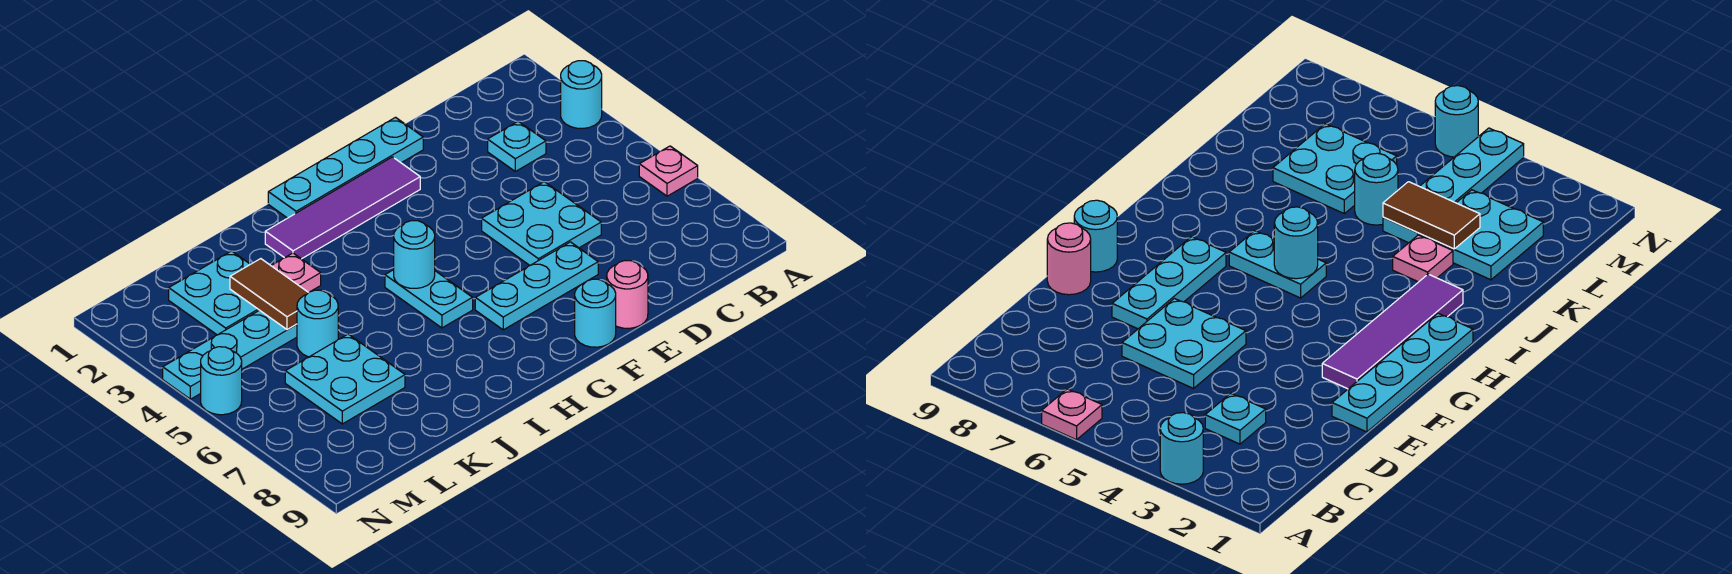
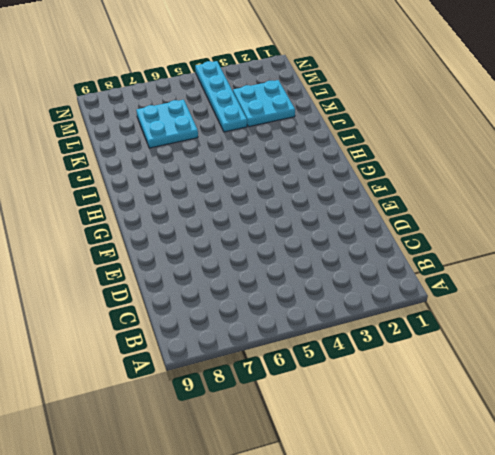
none -> cyan 1x1 round brick [561,61,602,129]
none -> pink 1x1 plate [639,146,698,196]
none -> cyan 1x1 plate [488,121,546,171]

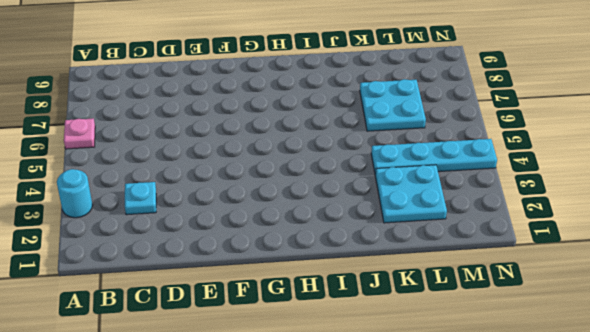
none -> cyan 2x2 plate [482,182,601,265]
none -> cyan 1x4 plate [268,117,423,218]
none -> cyan 1x3 plate [475,242,598,330]

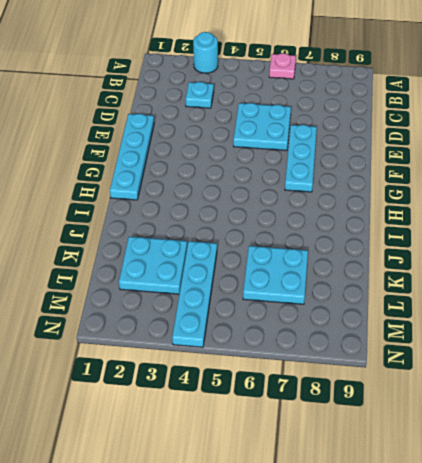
none -> pink 1x1 round brick [607,261,648,328]
none -> purple 1x4 tile [265,157,420,259]
none -> cyan 1x1 round brick [575,279,616,347]

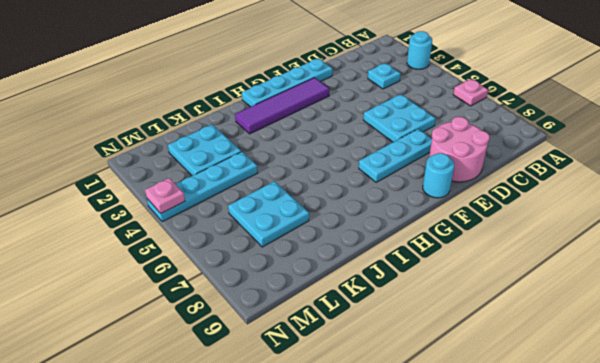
pink 2x2 round brick [429,117,490,182] -> pink 1x1 round brick [607,261,648,328]
pink 1x1 plate [145,178,185,213] -> pink 1x1 plate moved to [271,253,321,292]
none -> cyan 1x2 plate [385,270,473,328]
none -> cyan 1x1 round brick [297,290,338,357]
none -> cyan 1x1 round brick [201,347,242,415]

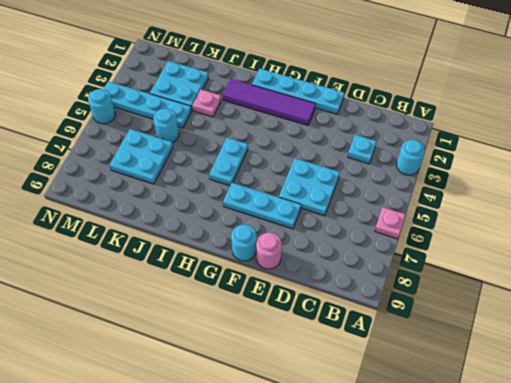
none -> cyan 1x1 round brick [394,221,435,288]
none -> brown 1x2 tile [230,259,309,329]

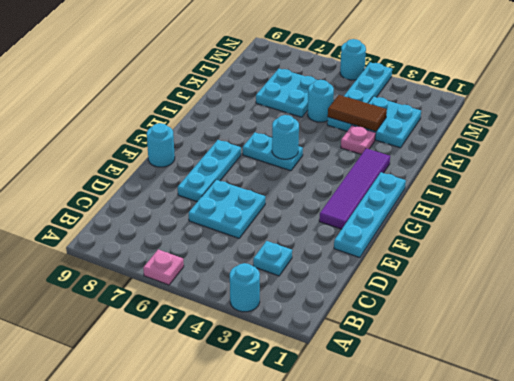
none -> pink 1x1 round brick [607,261,648,328]

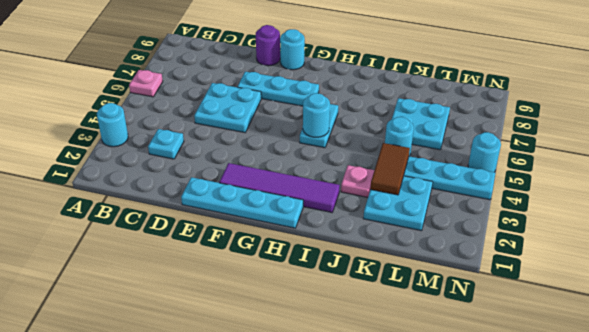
purple 1x1 round brick [256,25,280,66] -> pink 1x1 round brick [607,261,648,328]

